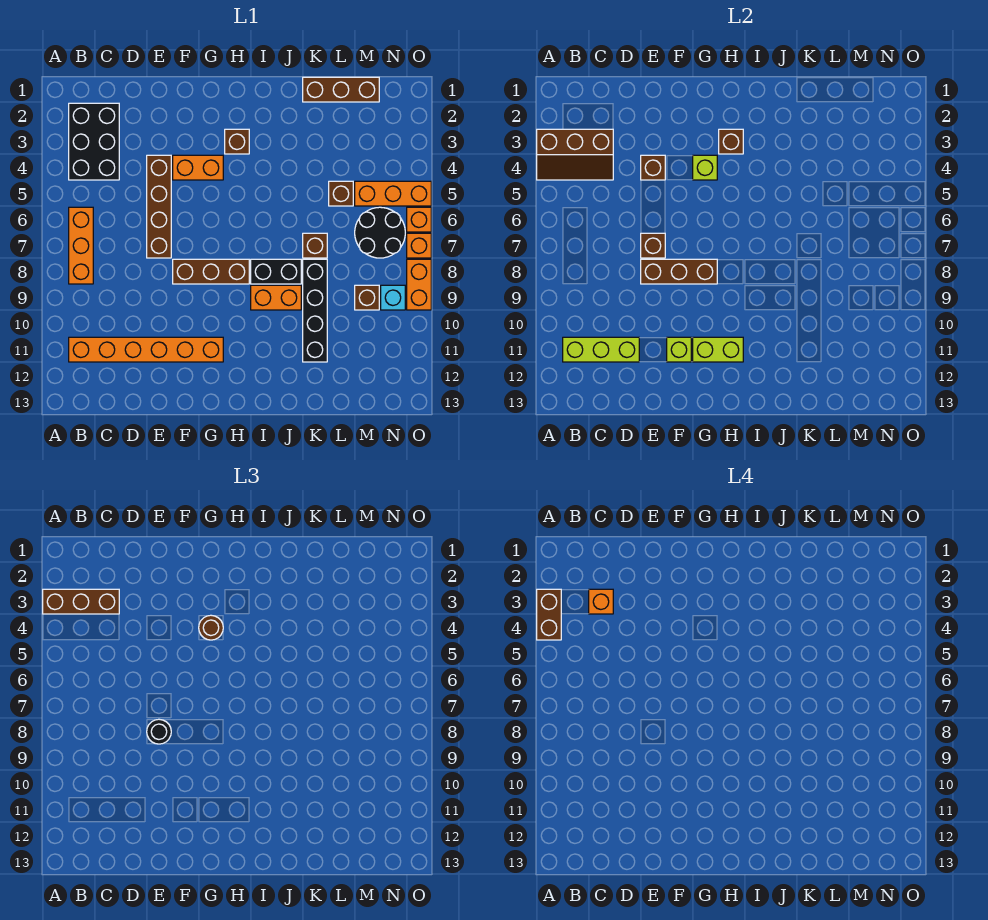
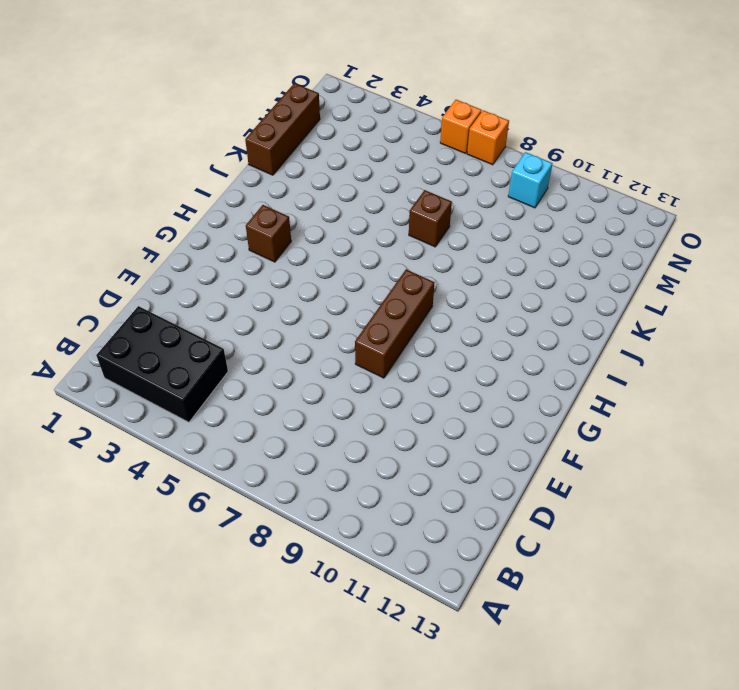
none -> orange 1x3 brick [69,207,93,284]
none -> orange 1x6 brick [69,337,223,362]
none -> brown 1x4 brick [147,155,171,258]
none -> orange 1x2 brick [173,155,223,180]

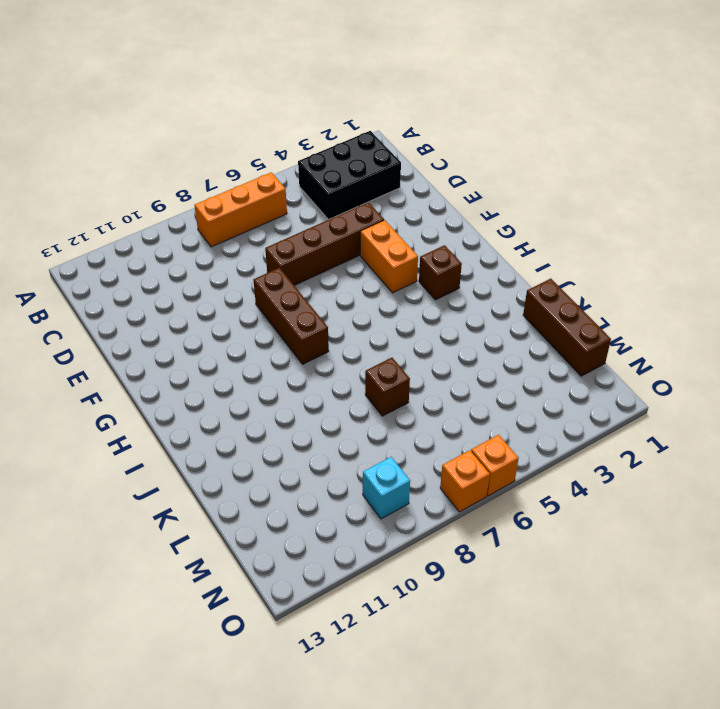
none -> orange 1x6 brick [69,337,223,362]
none -> black 1x2 brick [251,259,301,284]
none -> orange 1x2 brick [251,285,301,310]
none -> black 1x4 brick [303,259,327,362]

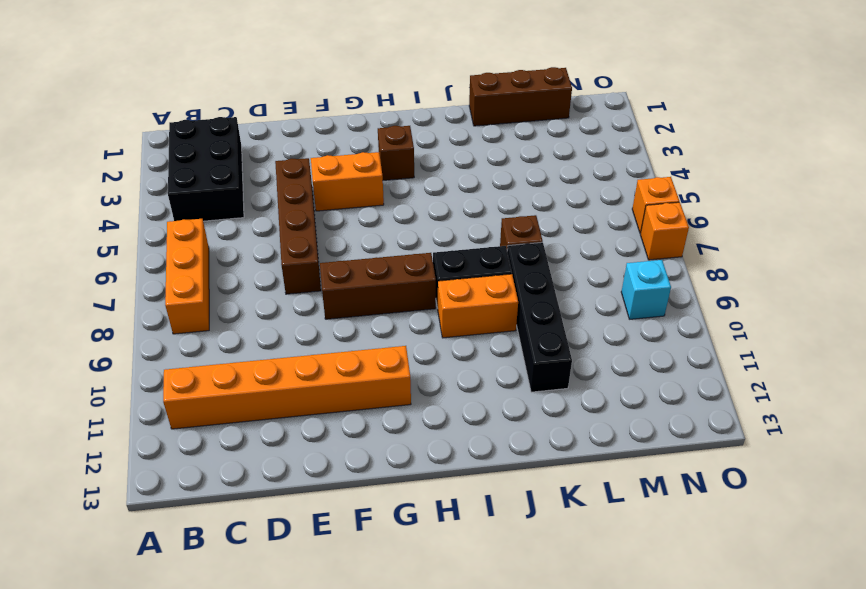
none -> brown 1x1 brick [329,181,353,206]
none -> orange 1x3 brick [355,181,431,206]
none -> black 2x2 round brick [355,207,405,258]
none -> brown 1x1 brick [355,285,379,310]

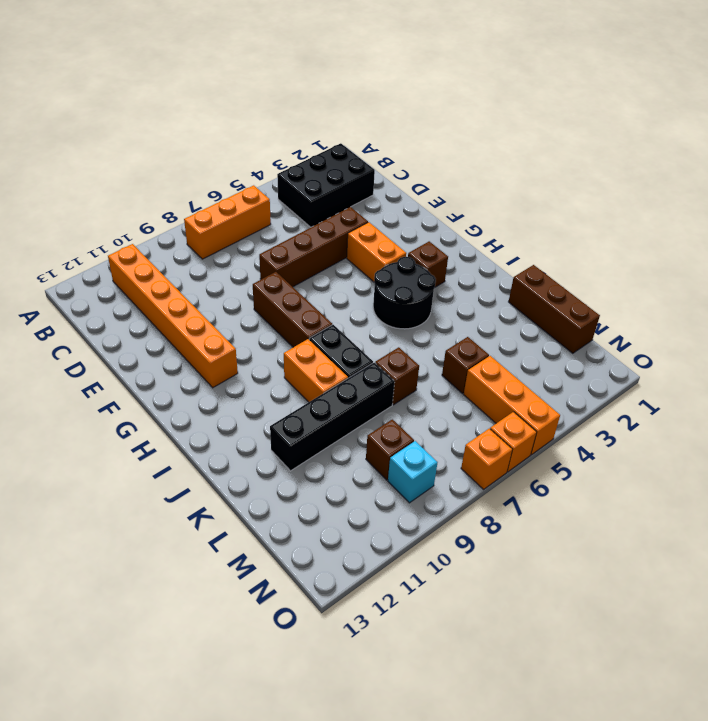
black 2x2 round brick [373,257,436,329] -> black 2x2 round brick moved to [355,207,405,258]
none -> orange 1x2 brick [407,259,431,310]
none -> brown 2x3 slope [537,129,613,180]
none -> lime 1x3 brick [563,337,639,362]
none -> brown 1x1 brick [641,155,665,180]

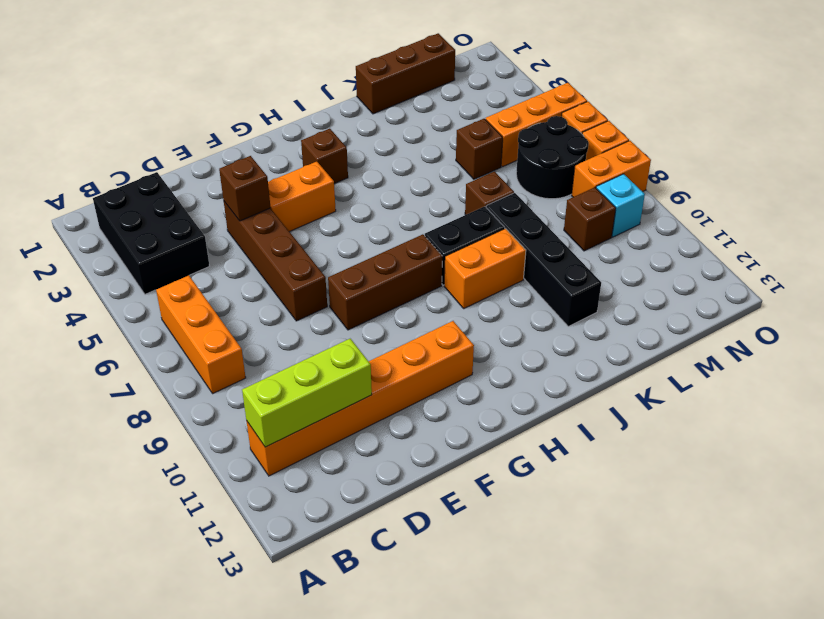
orange 1x2 brick [572,141,651,197] -> orange 1x2 brick turned to [407,259,431,310]
none -> brown 2x3 slope [537,129,613,180]
none -> brown 1x1 brick [641,233,665,258]
none -> brown 1x3 brick [641,259,717,284]
none -> lime 1x1 brick [667,337,691,362]

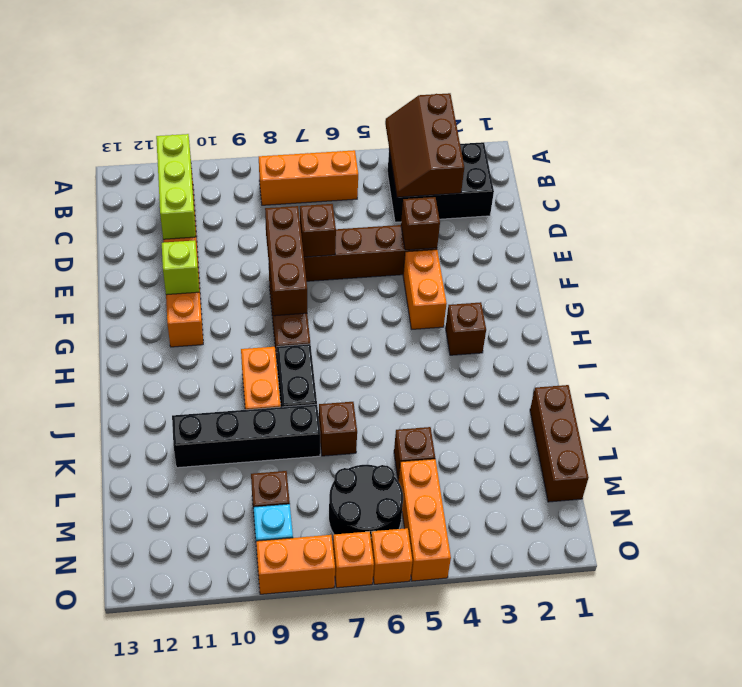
none -> lime 1x1 brick [693,155,717,180]
none -> lime 1x2 brick [693,337,743,362]
none -> brown 1x1 brick [719,129,743,154]
none -> brown 1x3 brick [43,589,119,614]

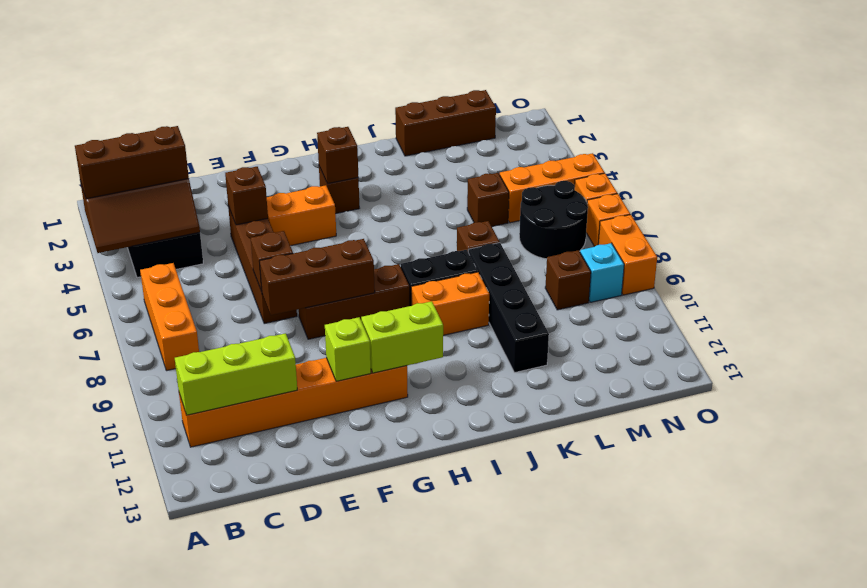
none -> lime 1x1 brick [693,155,717,180]
none -> black 1x1 round brick [147,719,171,744]
none -> brown 1x1 round brick [199,615,223,640]
none -> brown 1x2 brick [537,589,561,640]

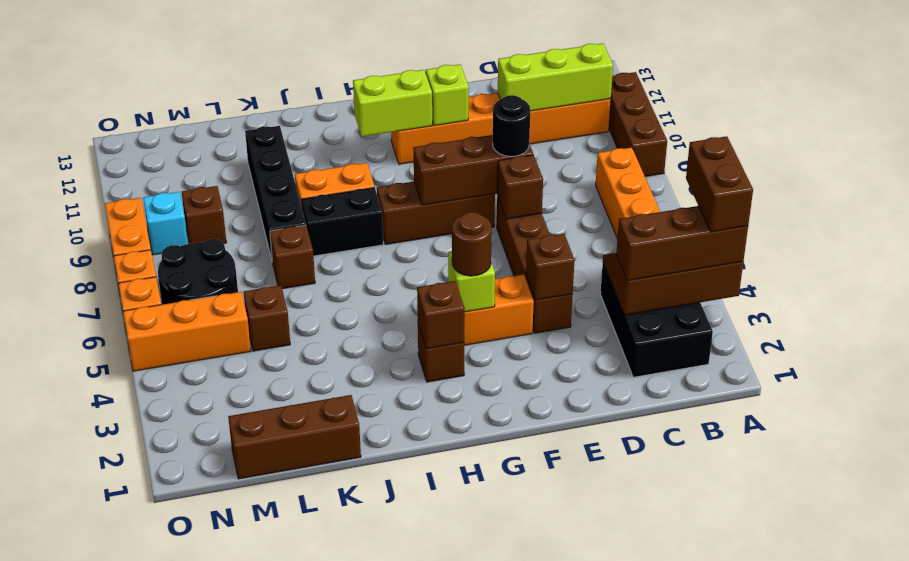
brown 1x3 brick [609,72,667,177] -> none
none -> orange 1x1 brick [589,589,613,614]

